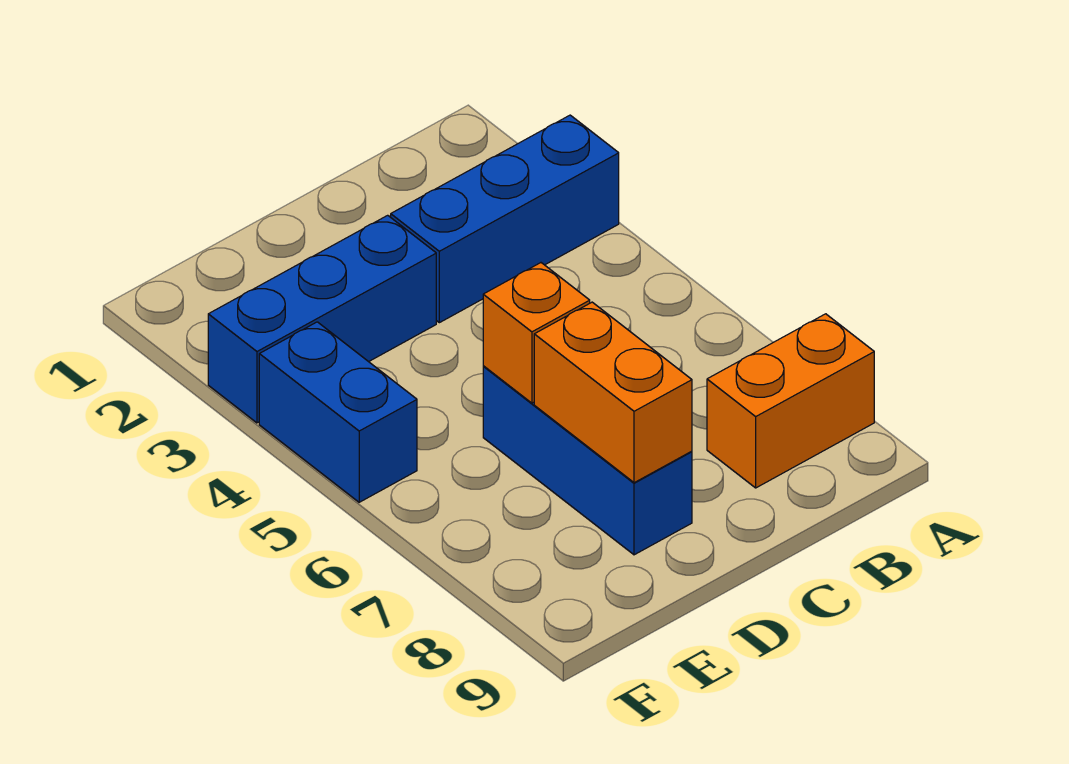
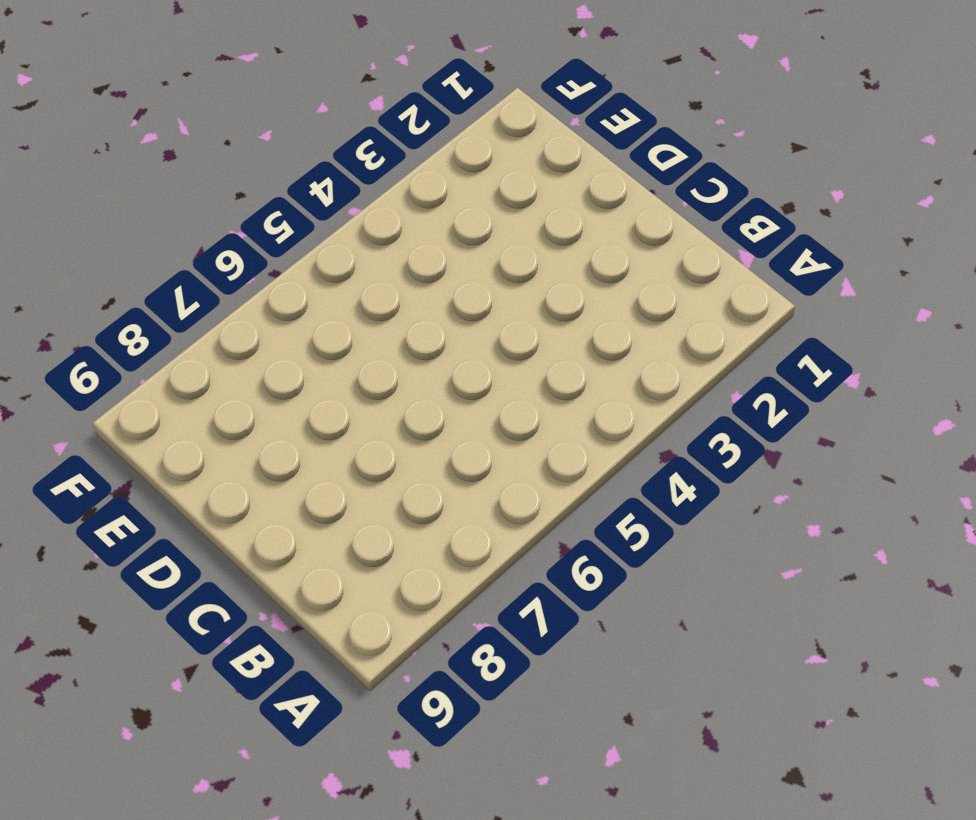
none -> blue 1x3 brick [391,115,619,323]
none -> orange 1x2 brick [707,314,874,488]

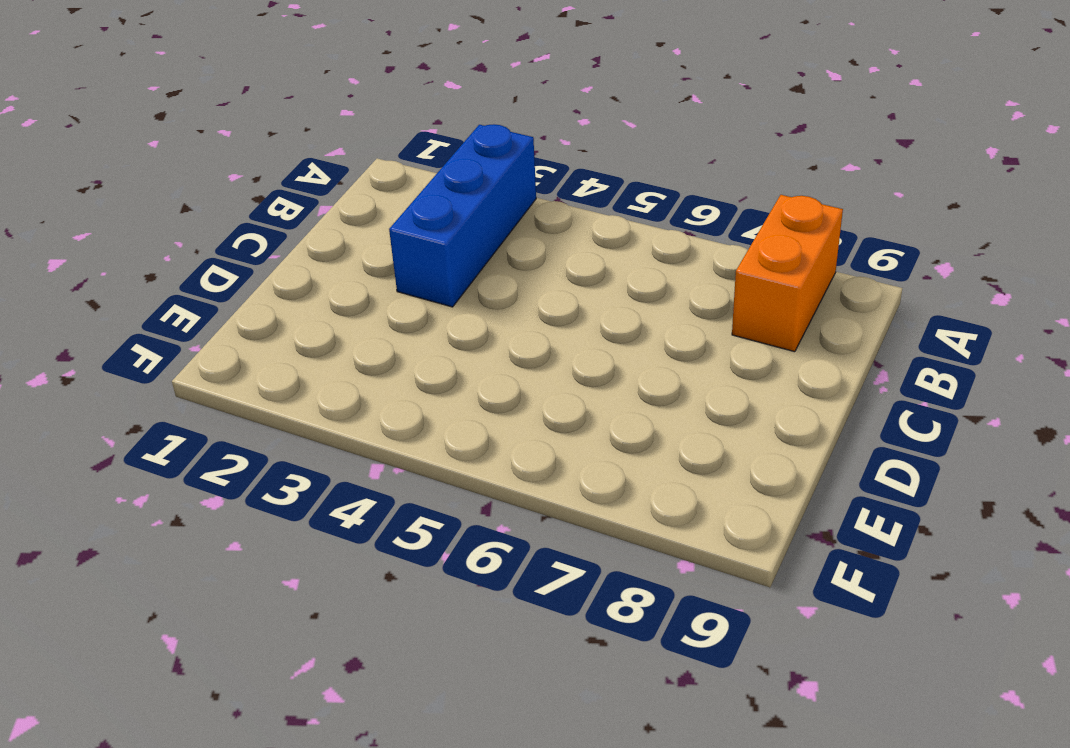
none -> blue 1x3 brick [208,215,436,423]
none -> blue 1x3 brick [483,366,692,555]

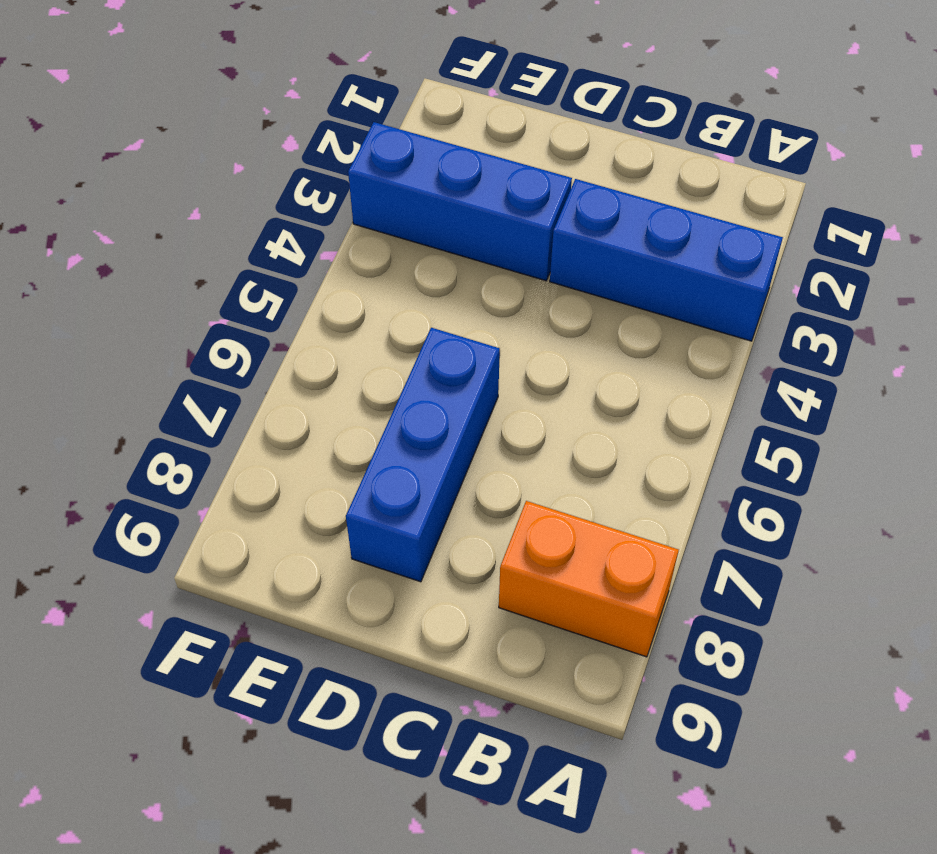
none -> blue 1x2 brick [259,322,417,502]
none -> orange 1x1 brick [483,263,590,403]

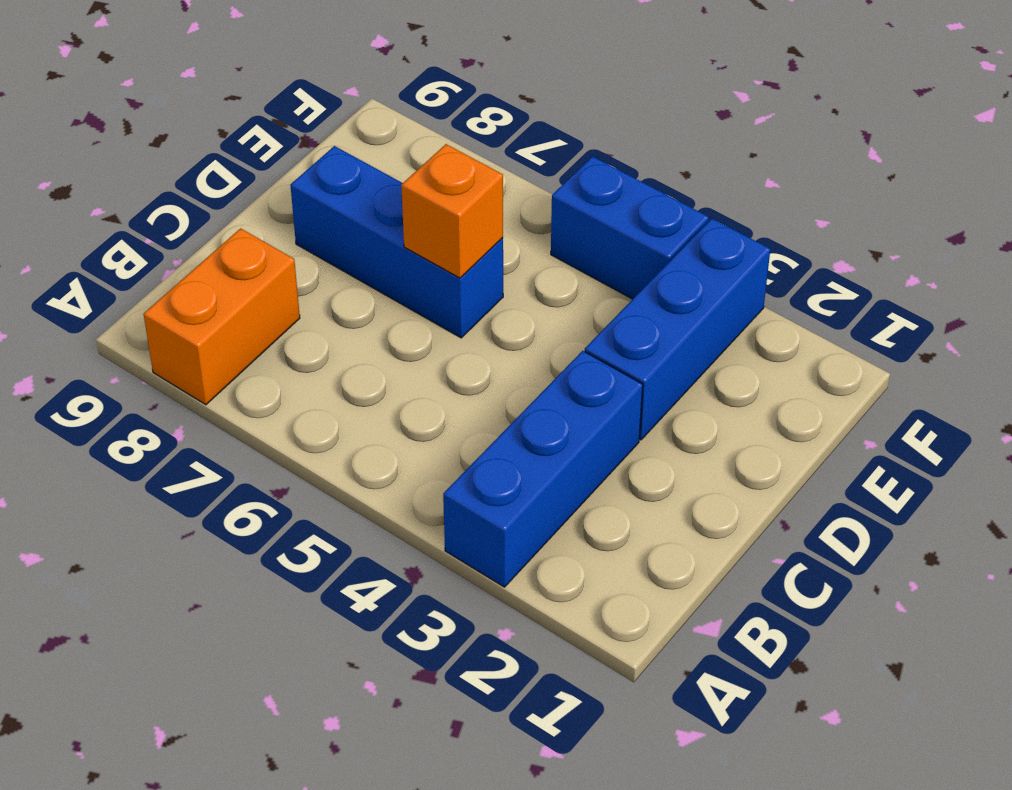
none -> orange 1x2 brick [534,302,692,483]

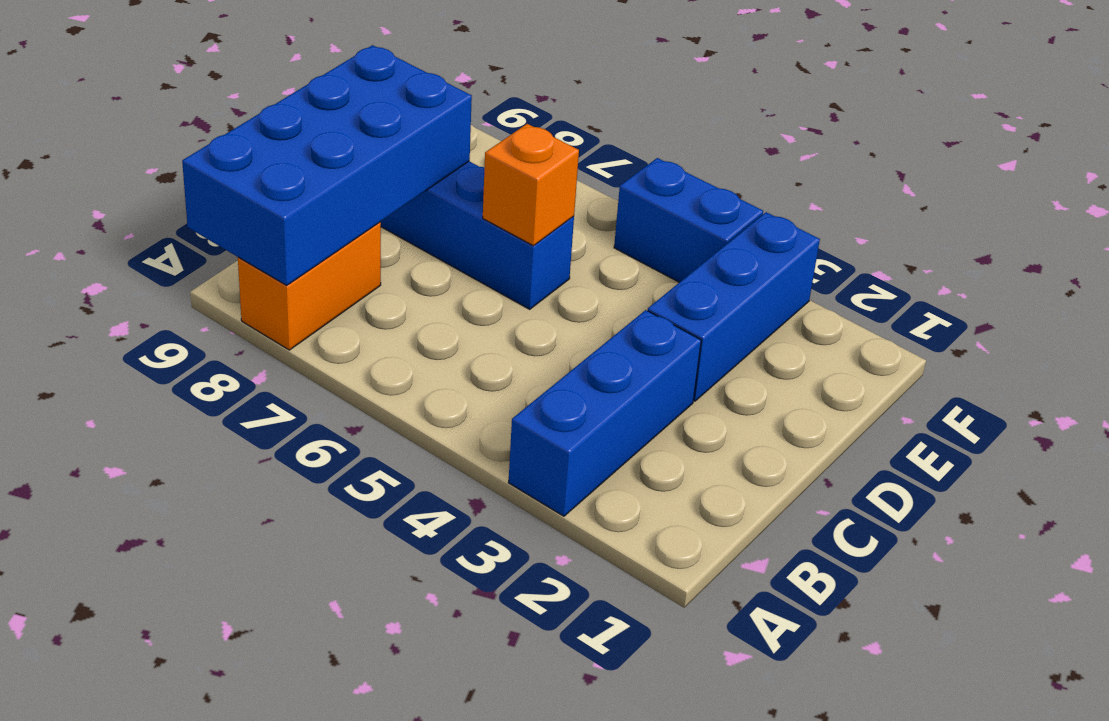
blue 2x4 brick [182,45,472,285] -> orange 1x2 brick [534,302,692,483]

